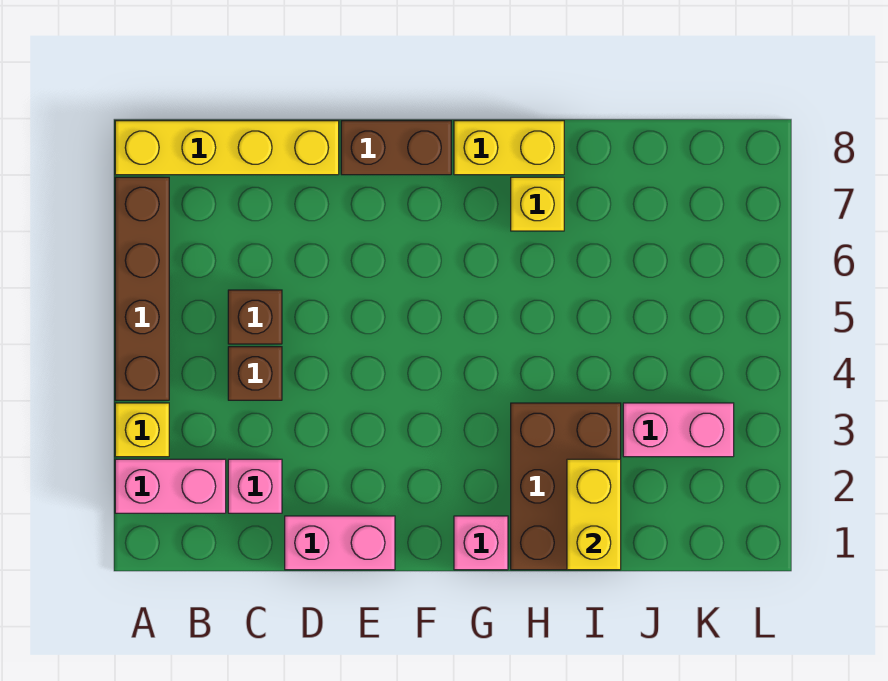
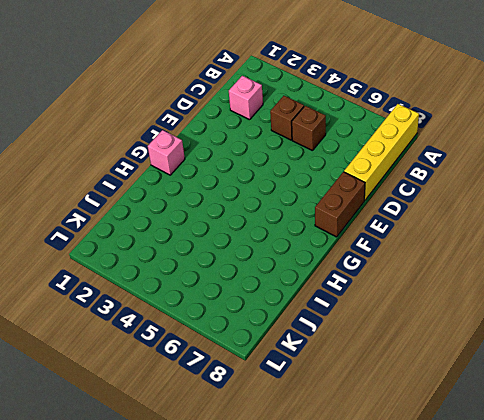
none -> pink 1x2 brick [115,459,226,513]
none -> yellow 1x1 brick [115,403,169,457]
none -> brown 1x4 brick [115,177,169,400]

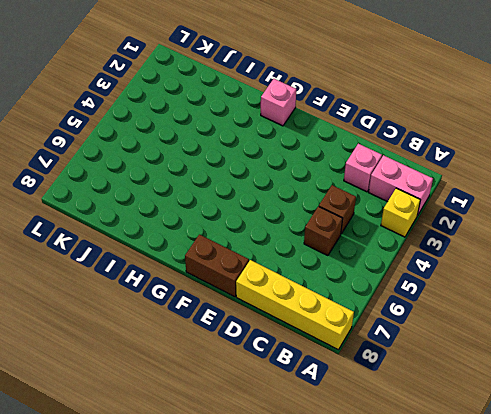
none -> brown 1x4 brick [115,177,169,400]
none -> pink 1x2 brick [285,516,395,570]
none -> yellow 1x2 brick [454,121,564,175]

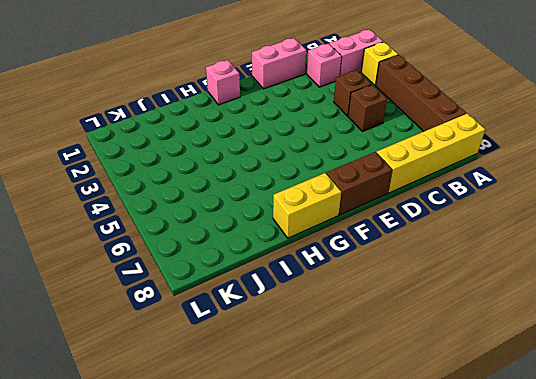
none -> brown 2x3 brick [511,403,621,570]
none -> yellow 1x1 brick [511,177,564,231]
none -> pink 1x2 brick [623,403,734,457]

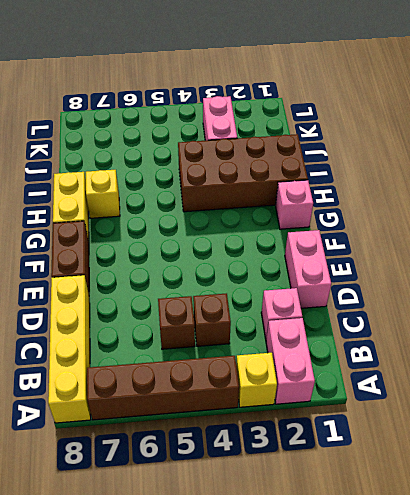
brown 2x4 brick [178,134,308,212] -> brown 2x3 brick [511,403,621,570]
none -> yellow 1x2 brick [567,459,621,570]

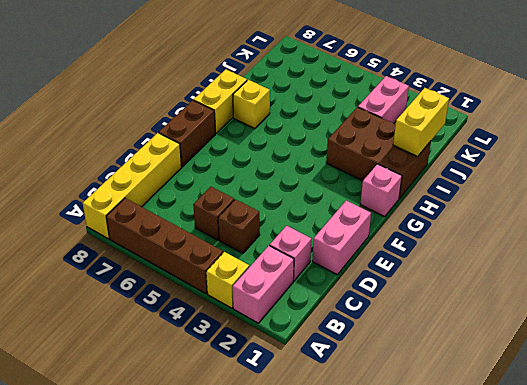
yellow 1x2 brick [393,88,449,157] -> yellow 1x2 brick turned to [567,459,621,570]

